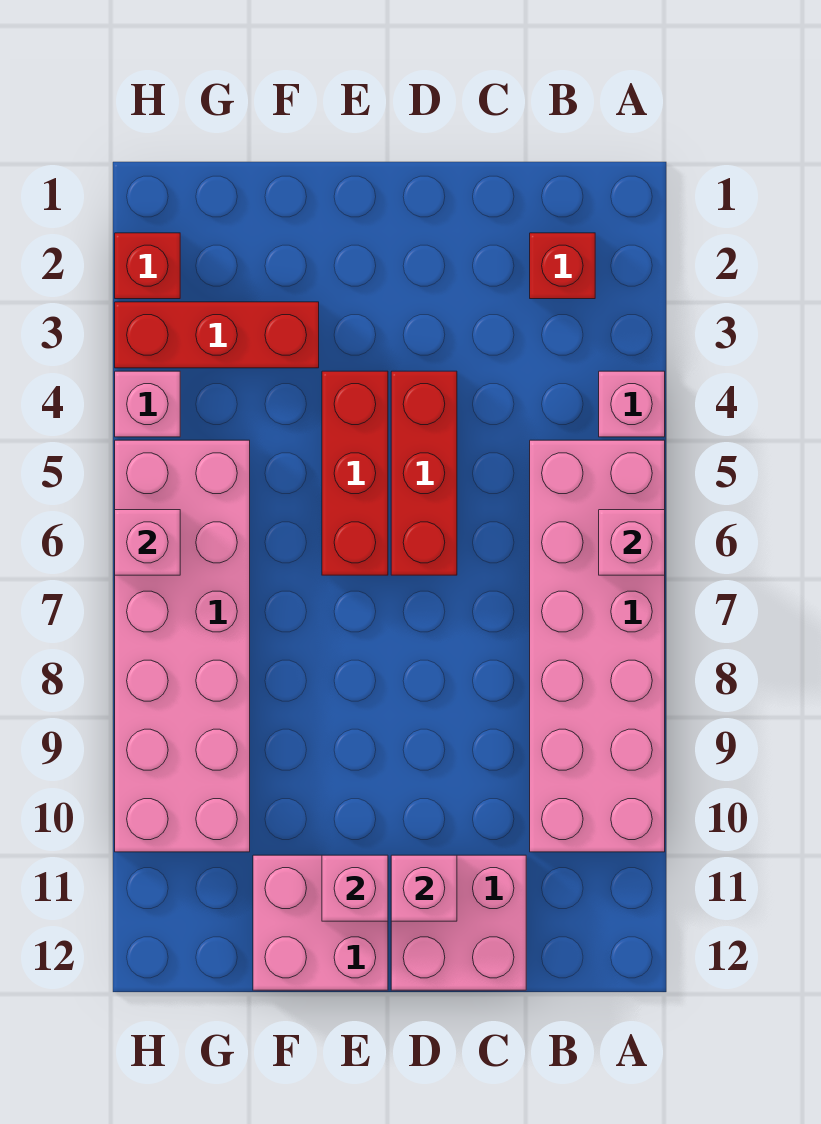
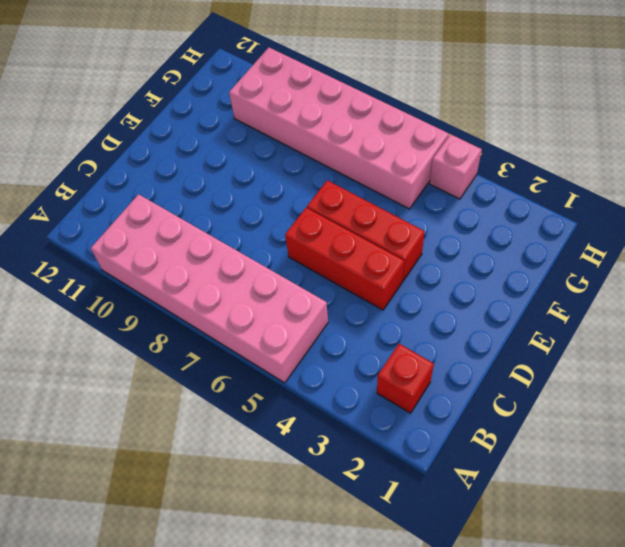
none -> pink 1x1 brick [599,371,665,437]
none -> pink 2x2 brick [391,855,526,990]
none -> pink 2x2 brick [253,855,388,990]

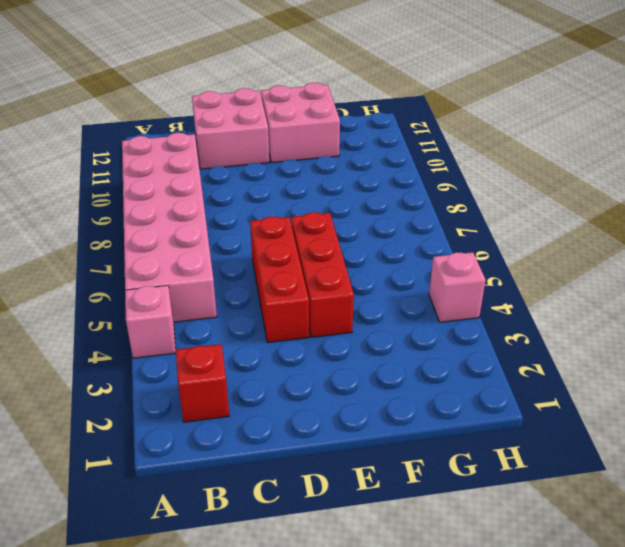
none -> red 1x3 brick [115,302,319,368]
none -> pink 2x6 brick [115,440,250,852]
none -> red 1x1 brick [115,233,180,299]

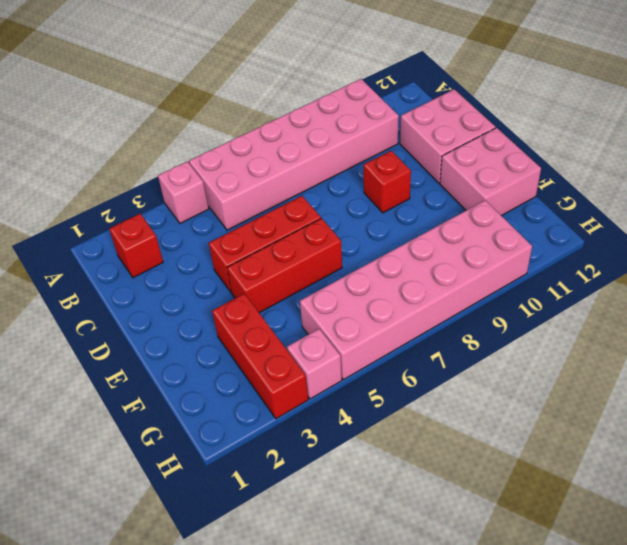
red 1x1 brick [364,151,411,213] -> red 1x1 brick moved to [115,233,180,299]
none -> pink 1x1 brick [599,510,665,575]
none -> pink 1x1 brick [391,855,457,921]
none -> pink 1x1 brick [322,855,388,921]

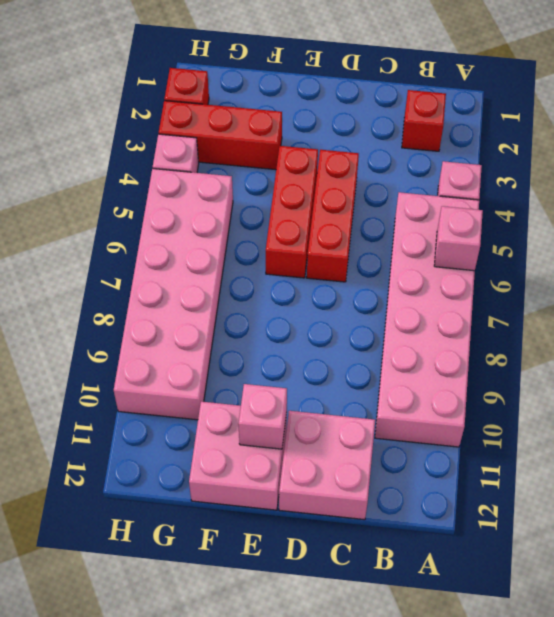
none -> pink 1x1 brick [391,855,457,921]
none -> pink 1x1 brick [115,510,180,575]

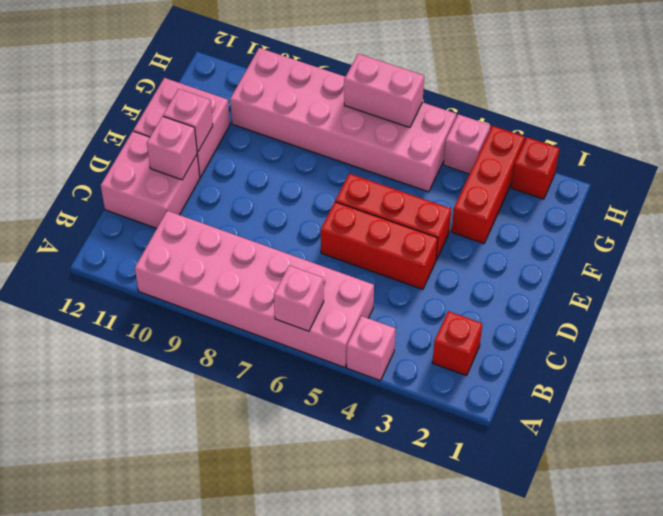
pink 1x2 brick [344,54,424,128] -> pink 1x1 brick [115,510,180,575]

